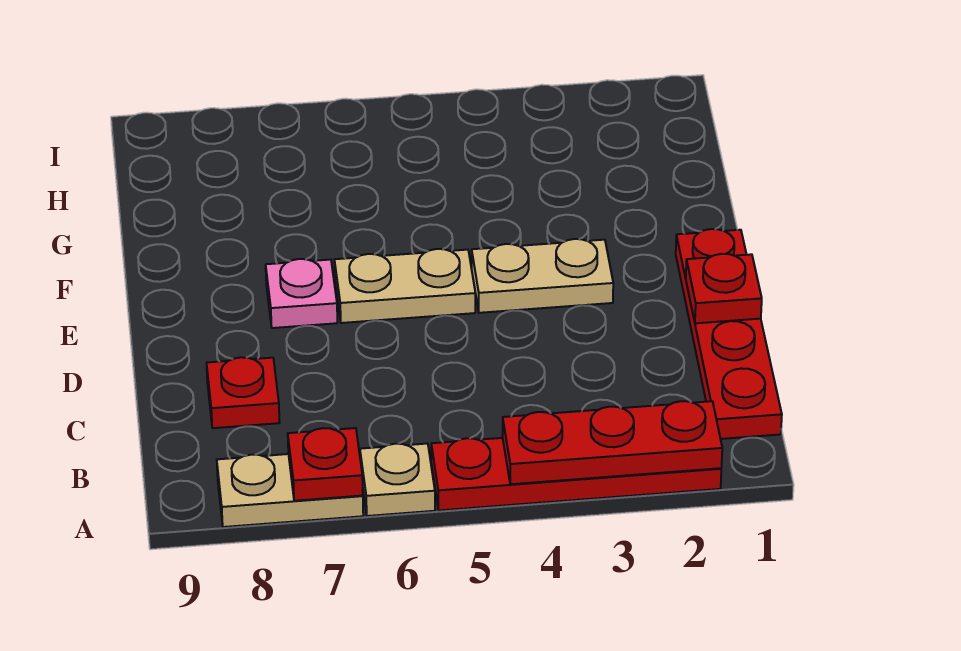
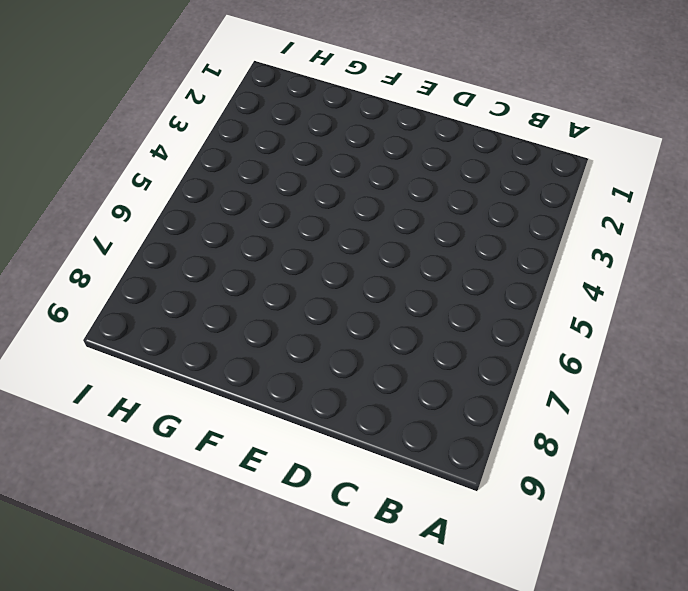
none -> red 1x4 plate [431,438,721,510]
none -> tan 1x1 plate [360,444,435,516]

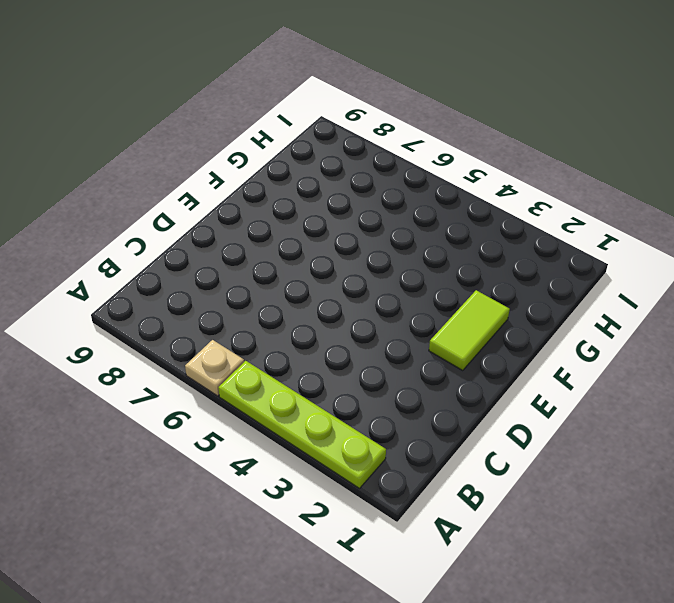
lime 1x4 plate [218,361,386,488] -> red 1x4 plate [431,438,721,510]
lime 1x2 tile [429,290,510,371] -> none
none -> tan 1x2 plate [217,454,363,527]
none -> red 1x4 plate [676,229,782,439]

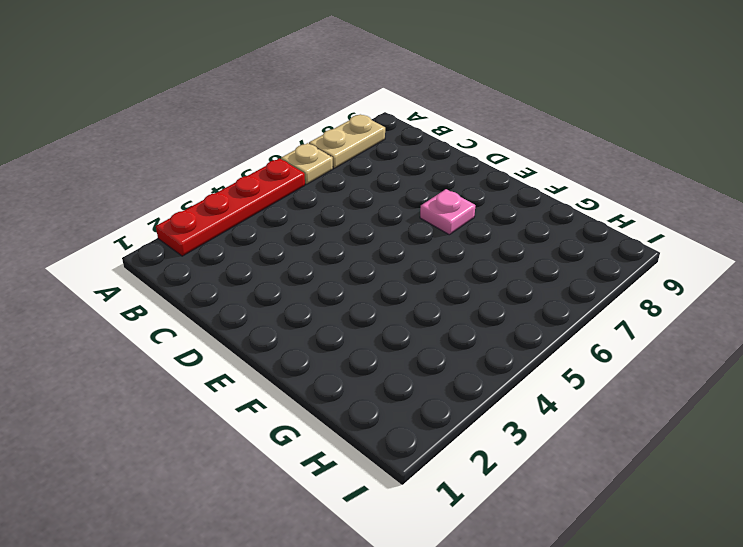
none -> red 1x4 plate [676,229,782,439]
none -> red 1x1 plate [207,357,280,428]

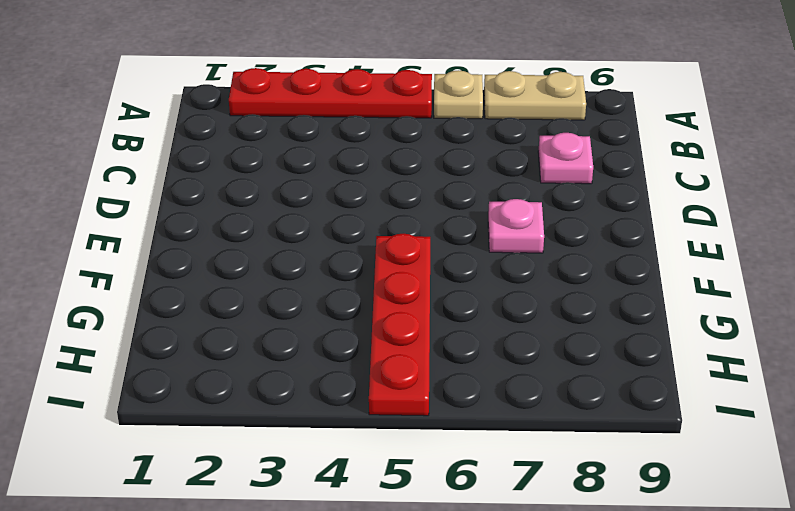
pink 1x1 plate [538,133,593,184] -> red 1x1 plate [207,357,280,428]
red 1x4 plate [369,234,430,416] -> red 1x4 plate moved to [676,229,782,439]
none -> tan 1x2 plate [472,239,613,313]
none -> tan 1x2 plate [334,249,475,323]

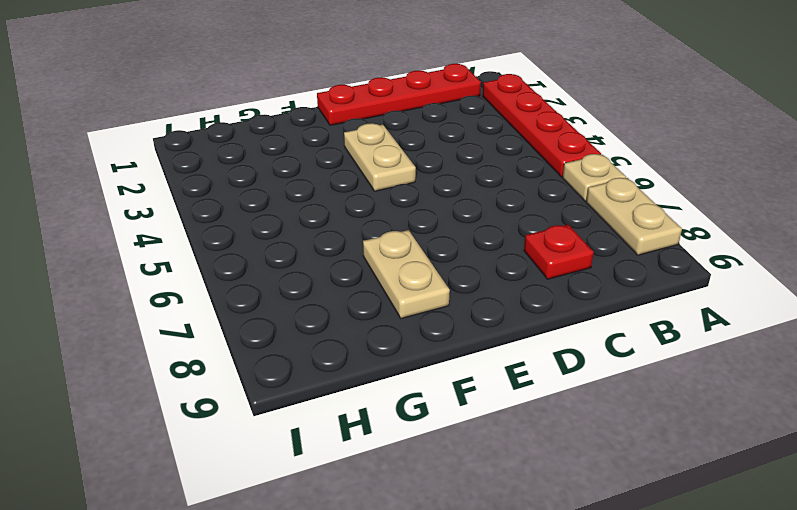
tan 1x2 plate [363,230,450,318] -> tan 1x2 plate moved to [334,249,475,323]
none -> pink 1x1 plate [266,259,337,328]
none -> red 1x3 plate [502,401,722,484]

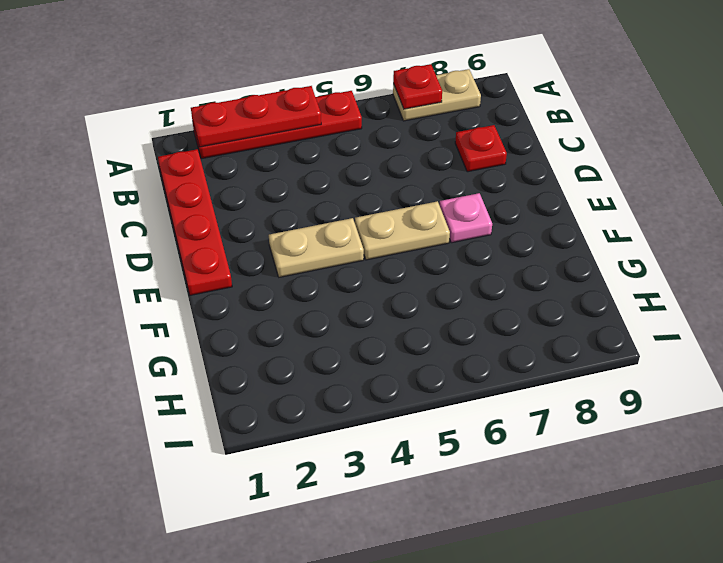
none -> tan 1x1 plate [360,444,435,516]
none -> red 1x1 plate [686,254,762,323]

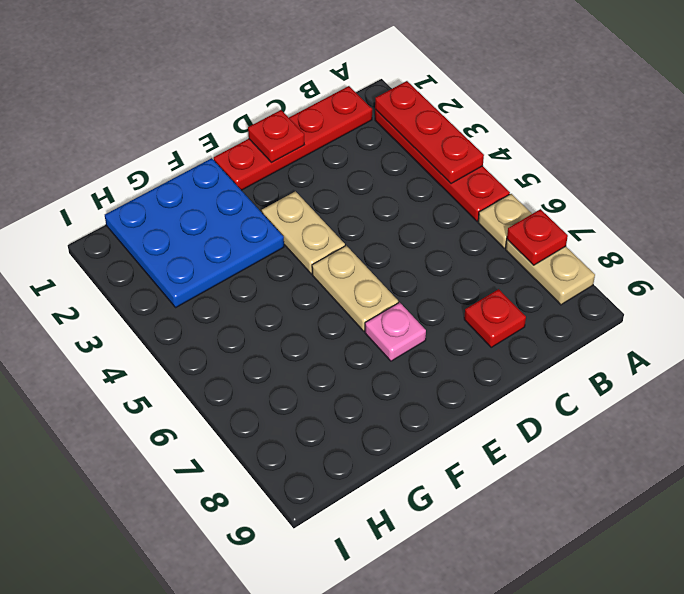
blue 3x3 plate [105,158,284,307] -> none

